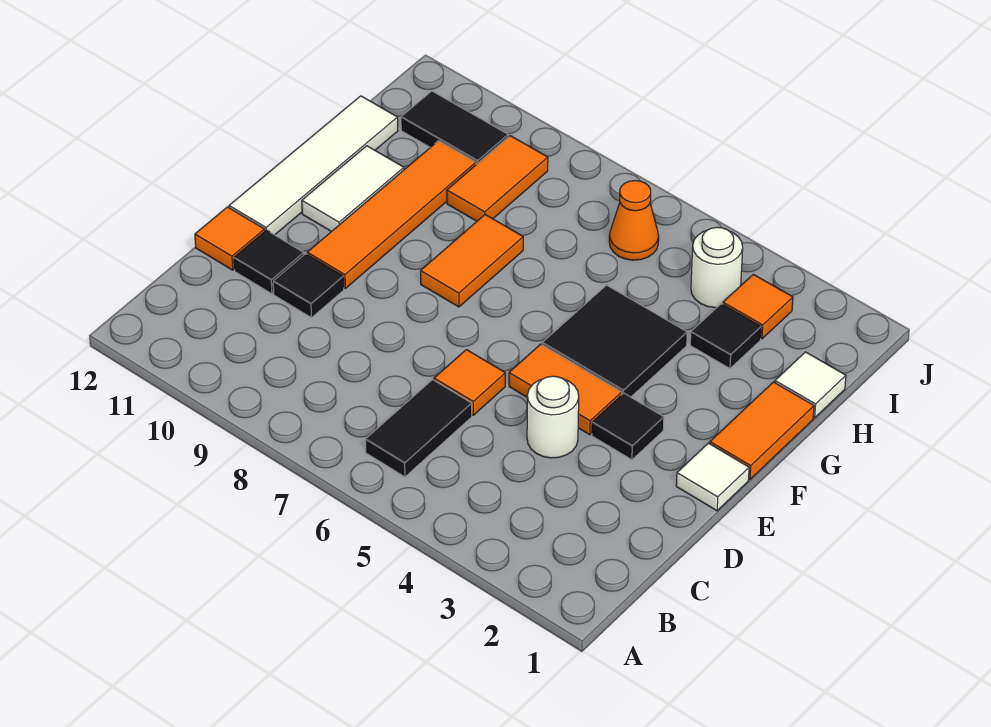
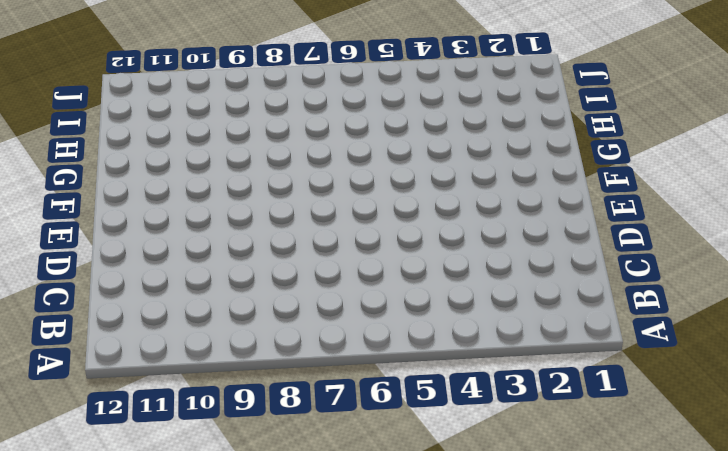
none -> black 1x2 tile [365,380,472,477]
none -> white 1x1 round brick [527,376,579,458]
none -> orange 1x1 tile [434,350,505,415]

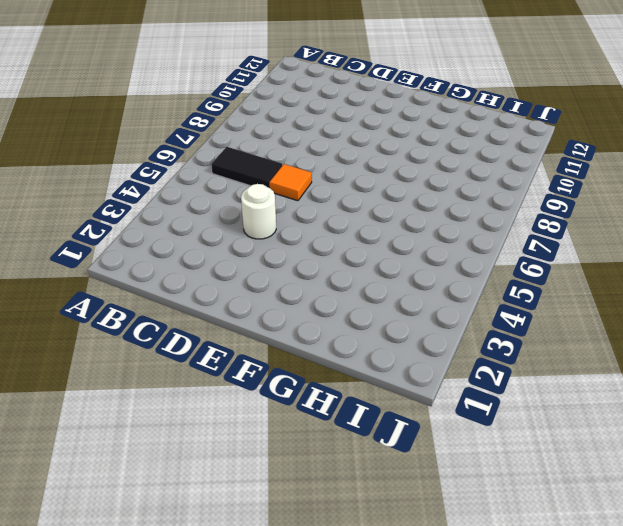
none -> black 1x1 tile [273,254,344,318]
none -> black 1x1 tile [234,230,304,294]
none -> orange 1x1 tile [195,207,265,270]

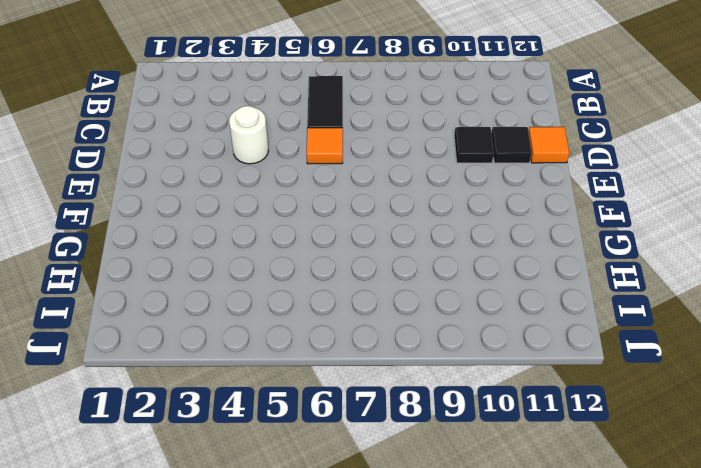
none -> white 1x1 tile [676,443,749,511]
none -> black 1x1 tile [592,393,664,460]
none -> orange 1x2 tile [509,344,622,435]

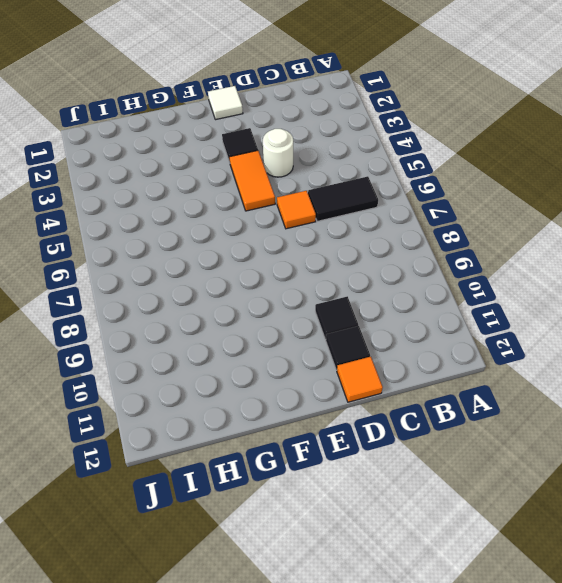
none -> orange 1x4 tile [307,141,476,288]
none -> white 1x4 tile [229,96,398,235]
none -> orange 1x2 tile [710,382,814,479]

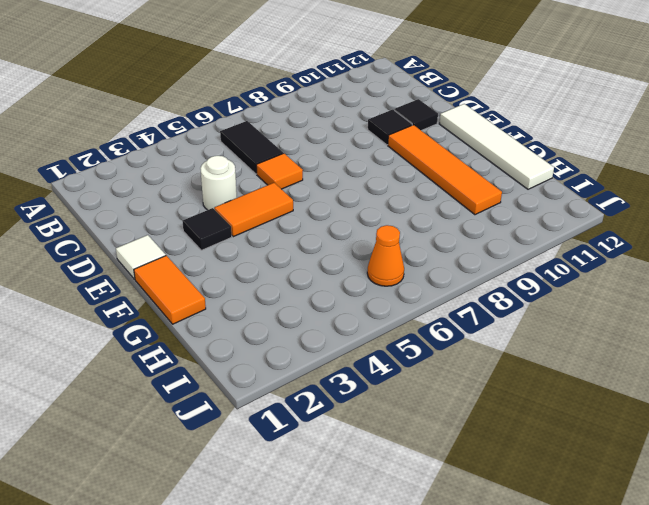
none -> orange 1x1 tile [195,207,265,270]
none -> black 2x2 tile [542,285,687,397]
none -> orange 1x2 tile [421,215,523,307]

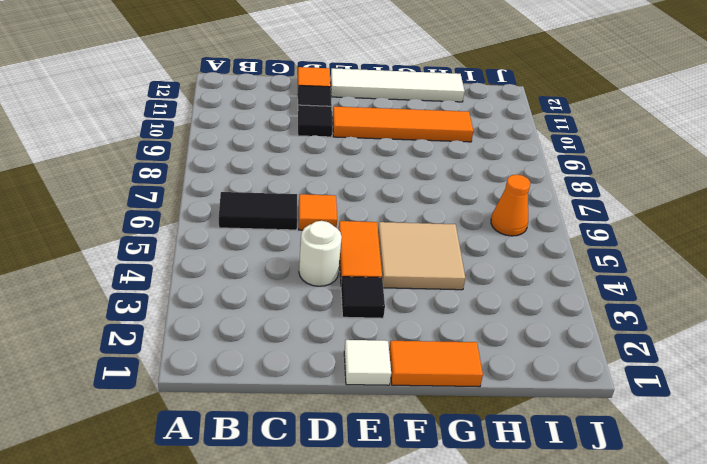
tan 2x2 tile [378,222,465,290] -> black 2x2 tile [542,285,687,397]
none -> orange 1x2 tile [421,215,523,307]
none -> white 1x2 tile [302,146,404,232]
none -> white 1x1 tile [775,352,846,418]

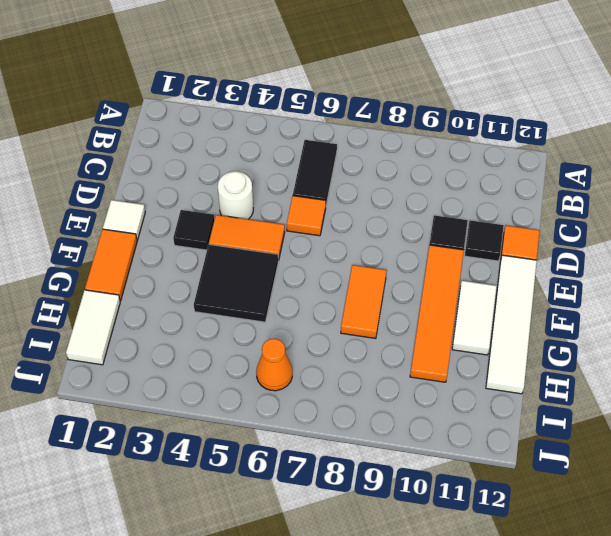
white 1x2 tile [66,290,120,365] -> white 1x1 tile [775,352,846,418]
none -> black 1x1 tile [690,304,761,369]
none -> orange 1x2 tile [447,136,548,221]
none -> orange 1x1 tile [723,274,793,339]

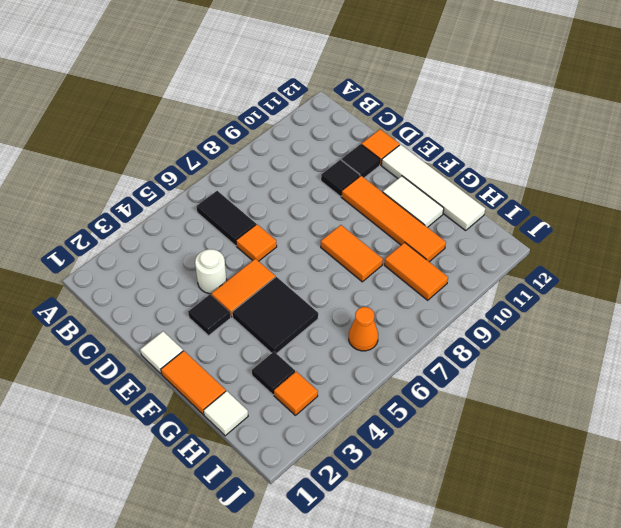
none -> white 1x1 round brick [691,227,743,308]
none -> black 1x2 tile [401,91,508,164]

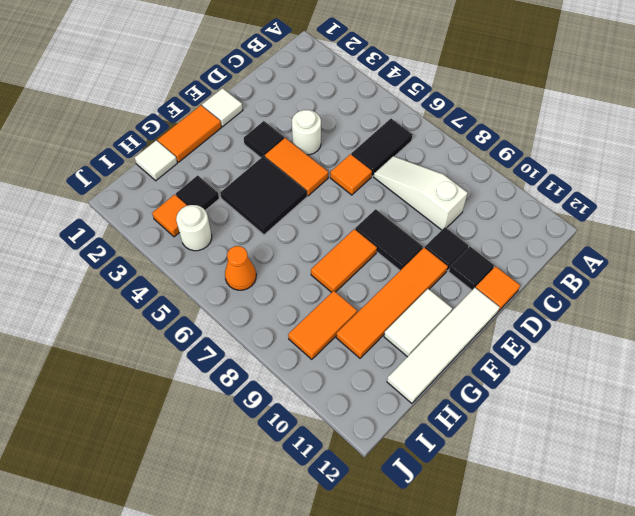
white 1x3 slope [374,156,468,230] -> none
black 1x2 tile [355,209,423,270] -> black 1x2 tile moved to [401,91,508,164]

